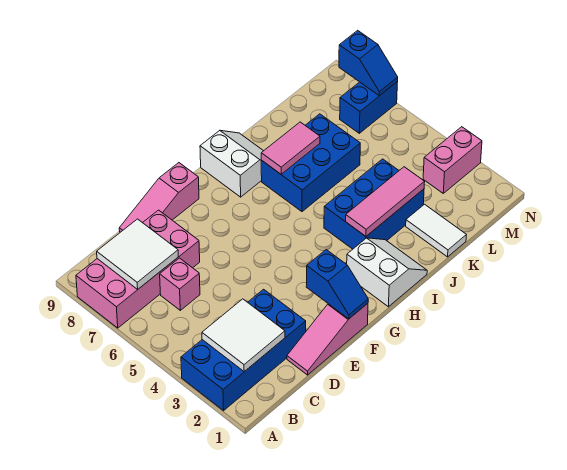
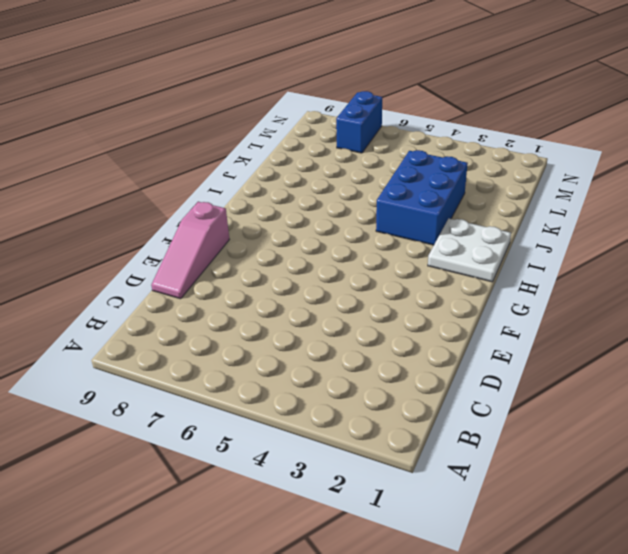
white 2x2 plate [428,219,511,282] -> white 2x2 slope [347,238,427,307]
none -> blue 2x4 brick [181,289,306,411]
none -> pink 2x4 brick [76,210,200,328]
none -> pink 1x1 brick [160,258,200,310]

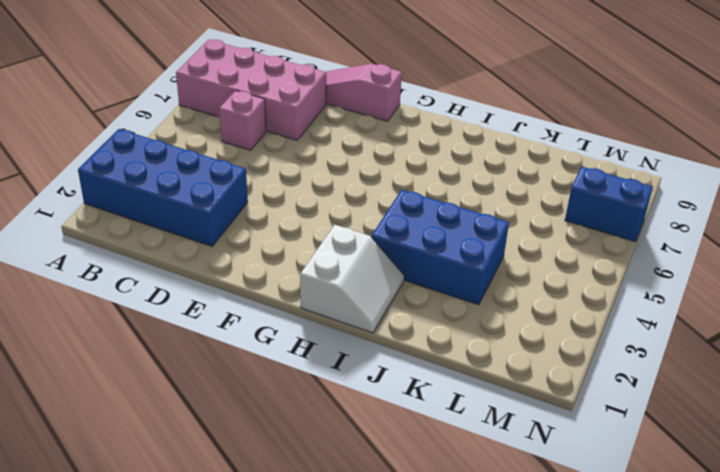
none -> pink 1x3 slope [287,303,368,375]
none -> white 2x2 slope [200,130,263,197]
none -> blue 2x3 brick [261,114,360,212]

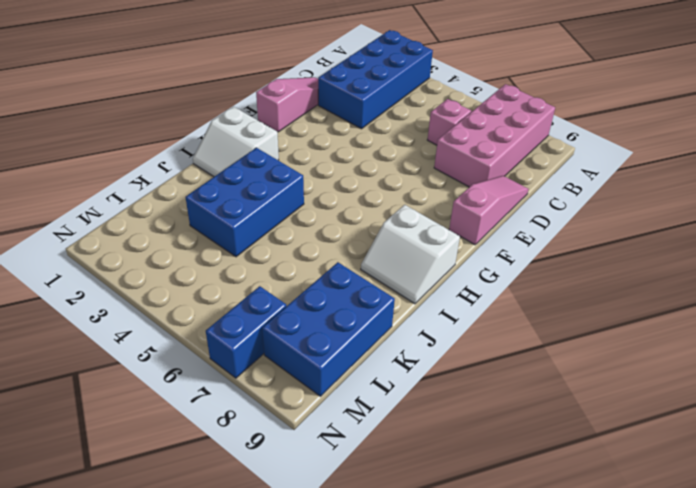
blue 2x3 brick [262,262,395,396] -> blue 2x3 brick moved to [261,114,360,212]
none -> white 1x2 tile [406,204,466,257]
none -> pink 1x2 brick [423,127,482,193]
none -> white 2x2 tile [202,299,285,372]

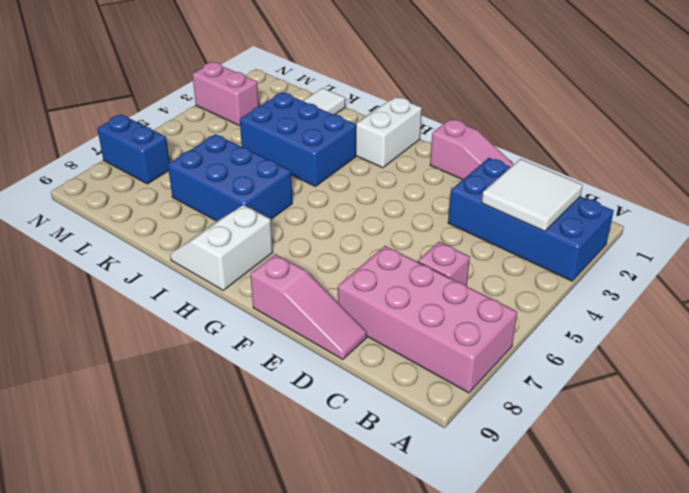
none -> white 2x2 tile [97,219,178,289]
none -> blue 1x2 slope [306,250,368,319]
none -> pink 1x3 tile [346,167,425,236]

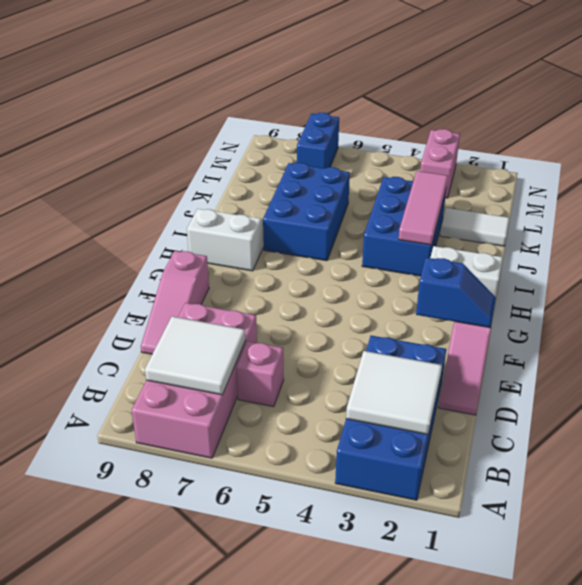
none -> pink 1x2 tile [261,122,320,174]
none -> blue 1x2 slope [339,30,398,96]

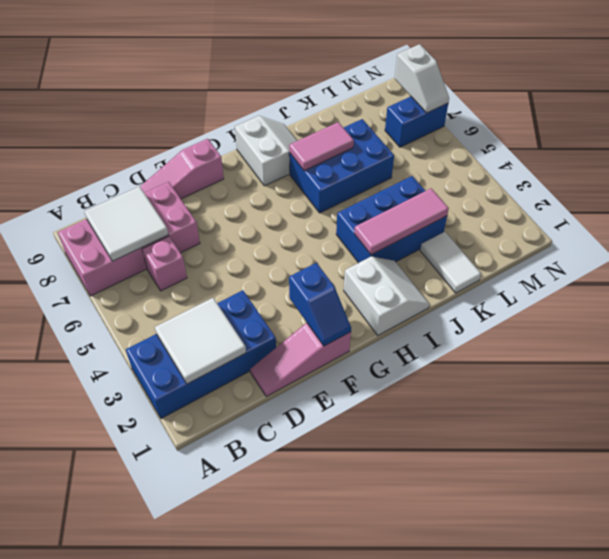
white 1x2 slope [395,44,449,113] -> blue 1x2 slope [339,30,398,96]
none -> pink 1x2 brick [423,127,482,193]

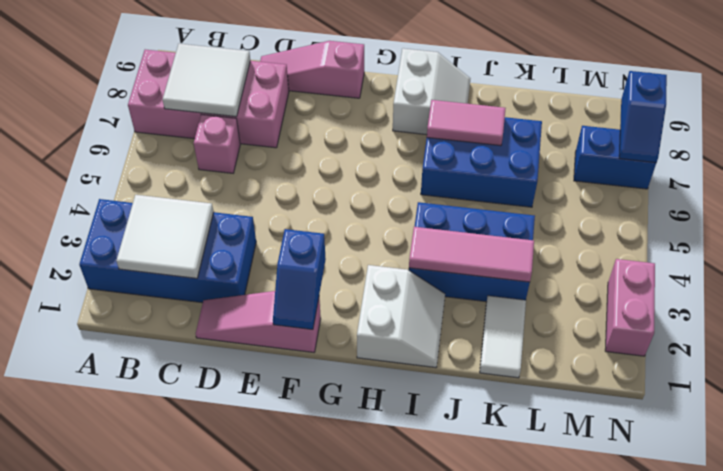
pink 1x2 brick [605,259,655,356] -> pink 1x2 brick turned to [423,127,482,193]

